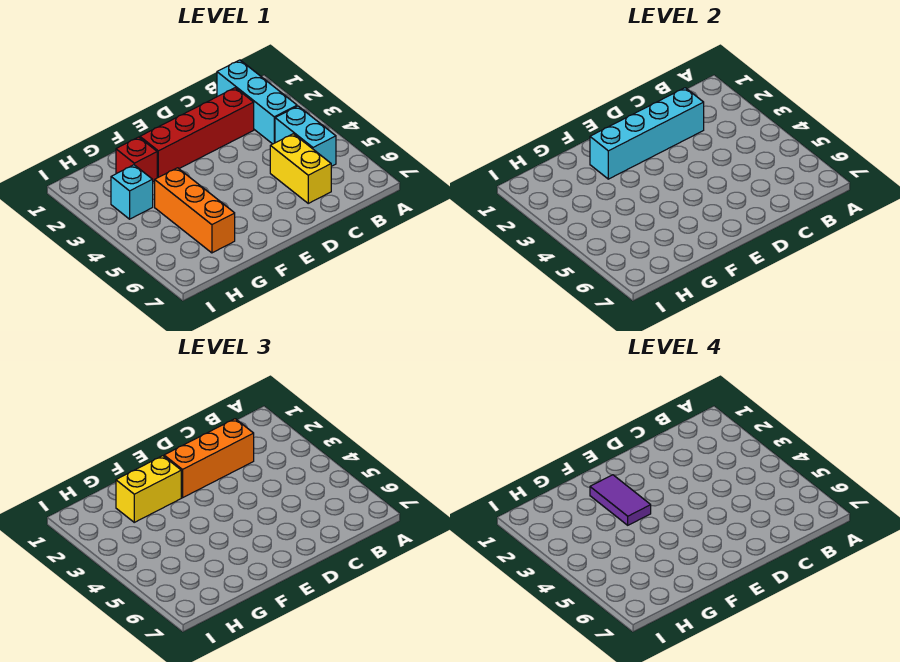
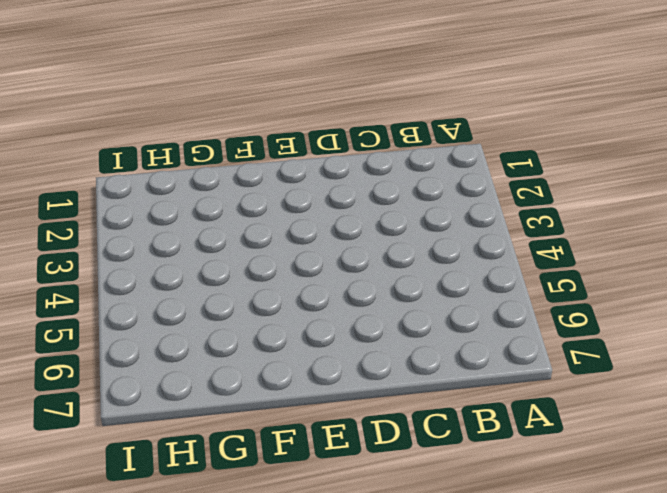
none -> cyan 1x3 brick [217,60,297,144]
none -> cyan 1x2 brick [275,106,336,166]

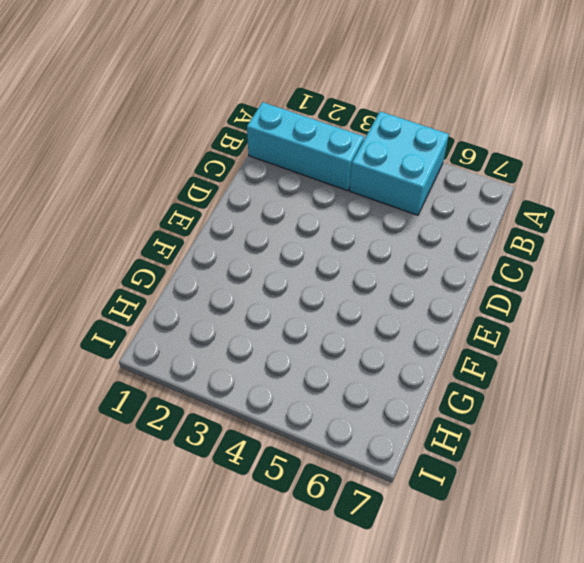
cyan 2x2 brick [349,111,449,215] -> cyan 1x2 brick [275,106,336,166]
none -> red 1x4 brick [140,88,254,178]
none -> yellow 1x2 brick [270,134,331,203]

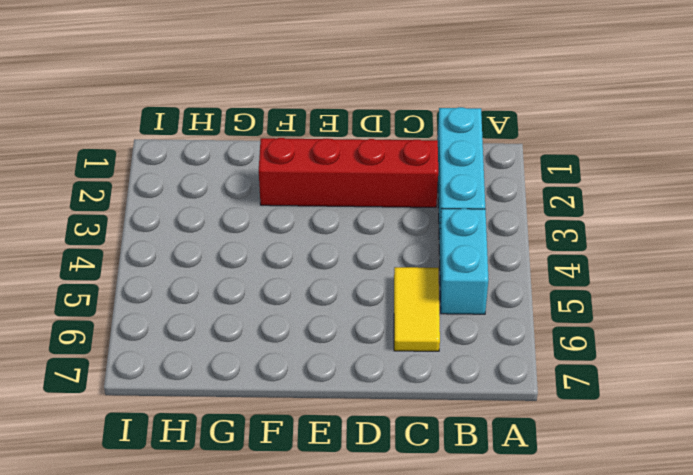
yellow 1x2 tile [394,267,440,351] -> yellow 1x2 brick [270,134,331,203]
none -> red 1x1 brick [116,137,157,182]
none -> orange 1x3 brick [155,168,235,253]

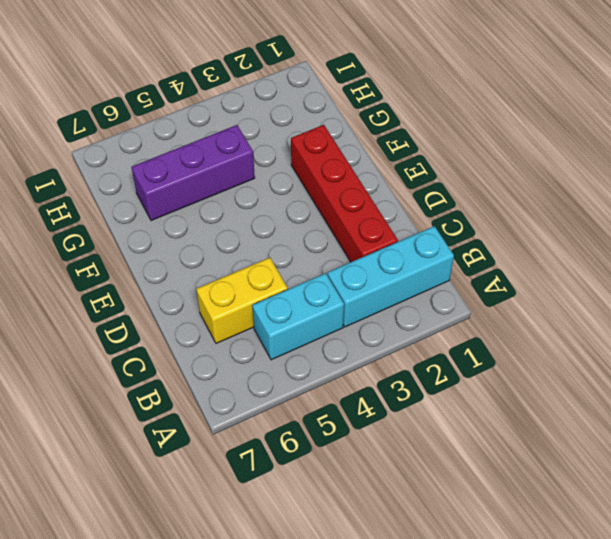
purple 1x3 brick [132,125,255,221] -> orange 1x3 brick [155,168,235,253]
none -> red 1x1 brick [116,137,157,182]
none -> cyan 1x1 brick [111,165,153,219]

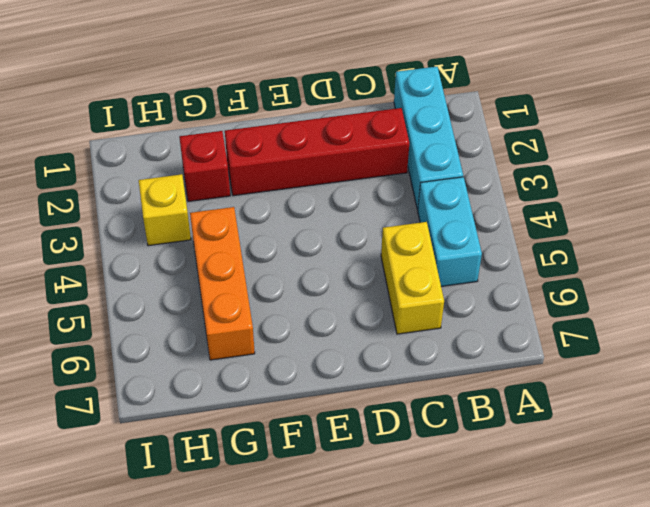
yellow 1x1 brick [139,174,191,246] -> cyan 1x1 brick [111,165,153,219]
none -> cyan 1x4 brick [590,88,704,179]
none -> orange 1x3 brick [164,419,254,498]

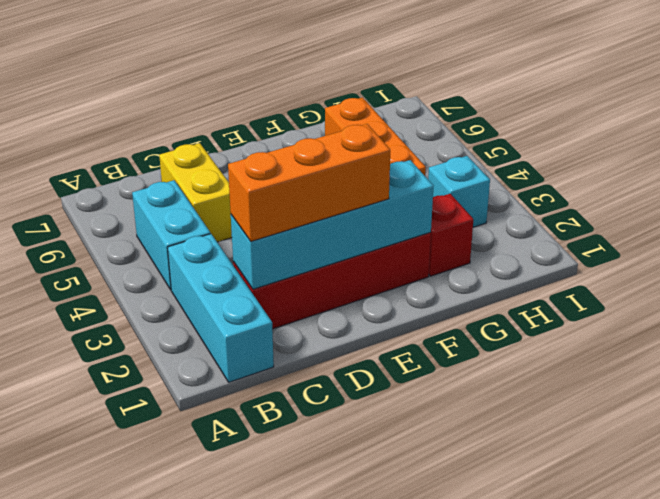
none -> yellow 1x2 brick [116,456,181,522]
none -> purple 1x2 tile [590,475,651,525]

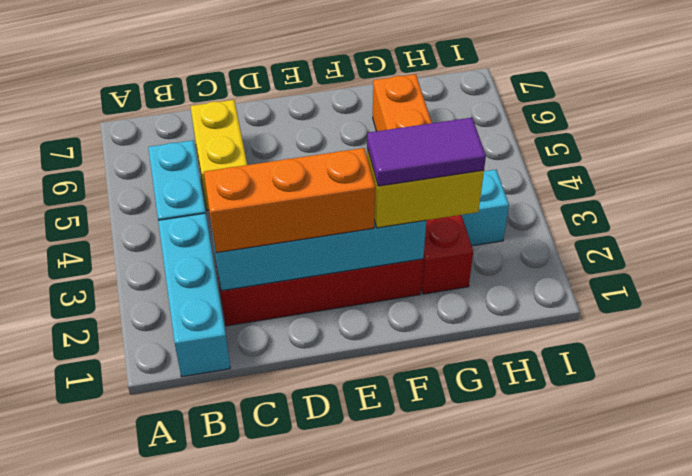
purple 1x2 tile [367,118,486,186] -> purple 1x2 tile turned to [590,475,651,525]

